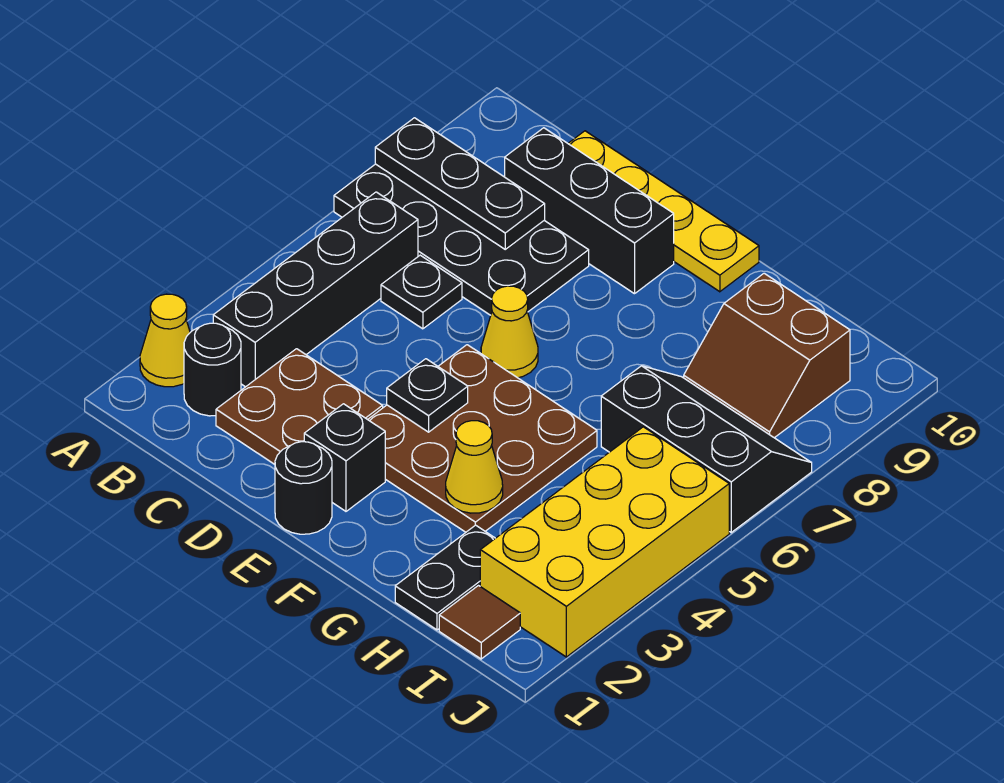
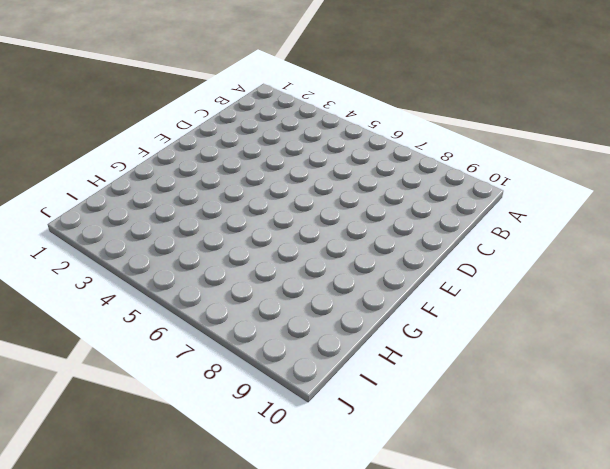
none -> yellow 1x1 cone [140,294,190,387]
none -> black 2x4 plate [334,164,589,315]
none -> black 1x1 round brick [184,323,241,416]

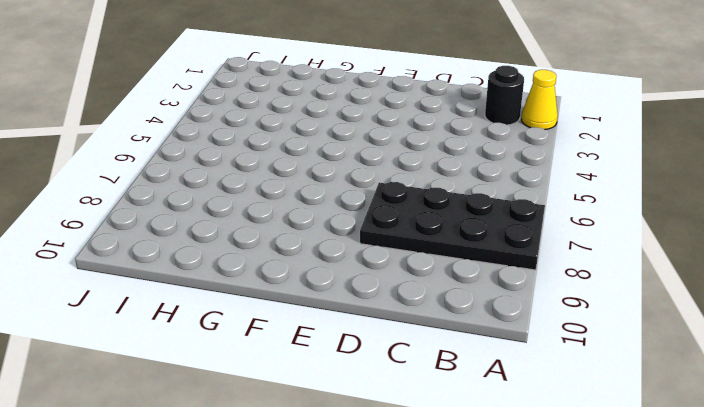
none -> black 1x4 brick [213,192,418,387]
none -> brown 2x2 plate [216,349,383,464]
none -> black 1x1 plate [381,255,462,329]

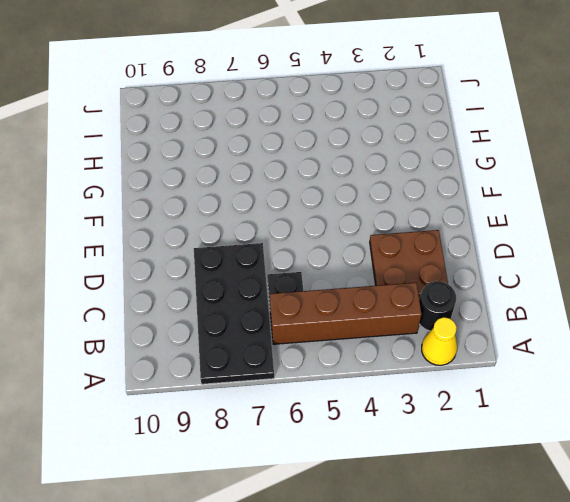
brown 1x4 brick [270,283,422,344] -> black 1x4 brick [213,192,418,387]
none -> black 1x3 brick [505,128,674,294]
none -> yellow 1x4 plate [568,131,759,292]
none -> black 1x1 round brick [275,442,332,534]

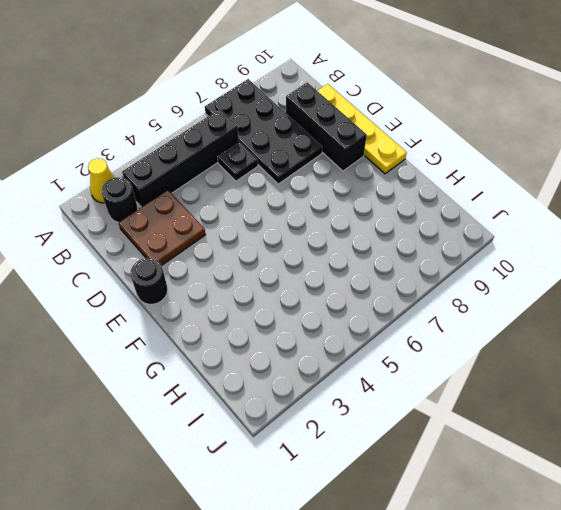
none -> black 1x1 brick [304,404,385,511]
none -> brown 3x3 plate [368,345,597,532]
none -> yellow 1x1 cone [481,286,538,378]

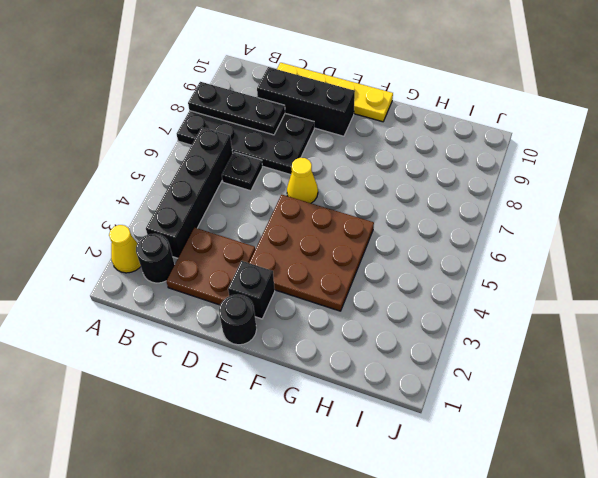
none -> black 1x2 plate [395,525,495,630]
none -> black 2x3 slope [601,366,812,532]
none -> brown 2x2 slope [684,273,850,438]

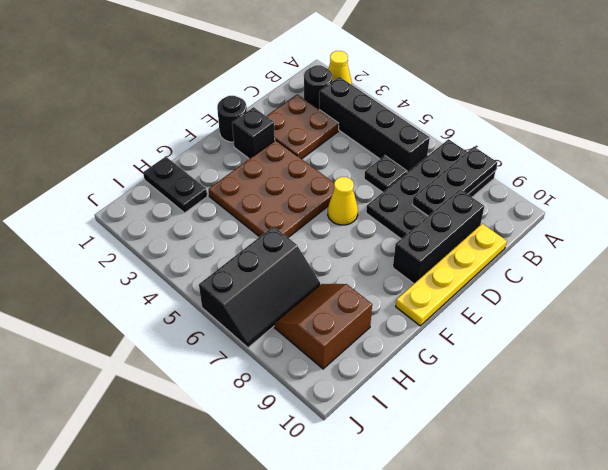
none -> brown 1x1 tile [439,586,520,659]
none -> yellow 2x4 brick [480,427,729,657]
none -> black 1x1 plate [387,359,468,432]

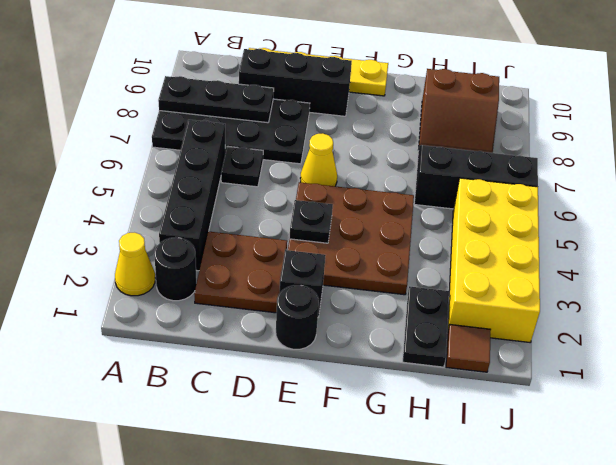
none -> yellow 1x1 cone [446,421,503,513]

